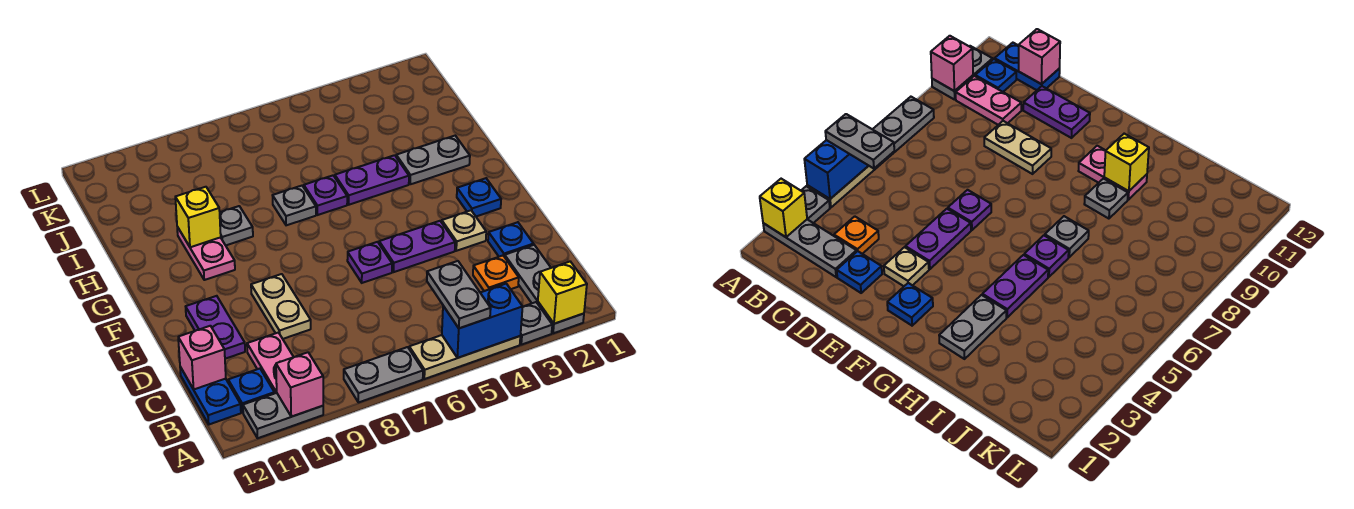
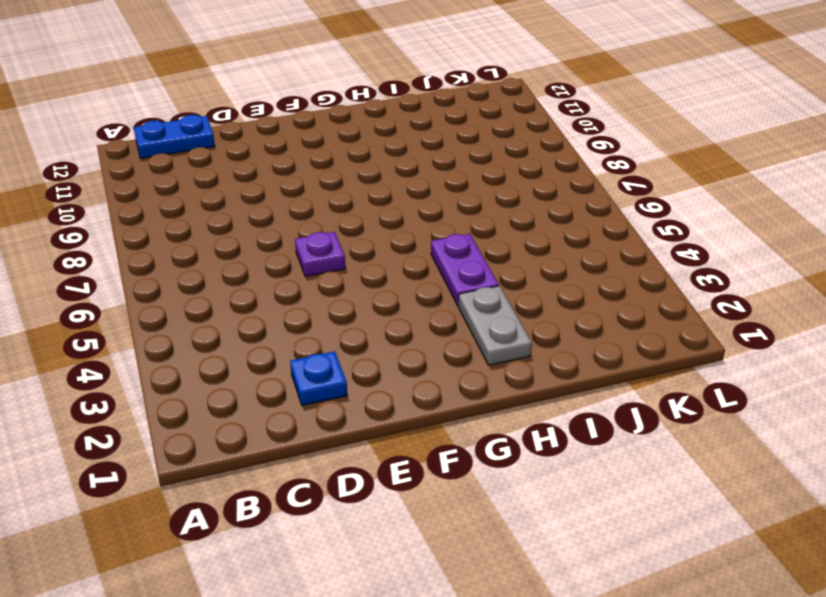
none -> grey 1x3 plate [505,245,584,333]
none -> grey 1x1 plate [520,302,552,345]
none -> tan 1x3 plate [409,335,520,379]

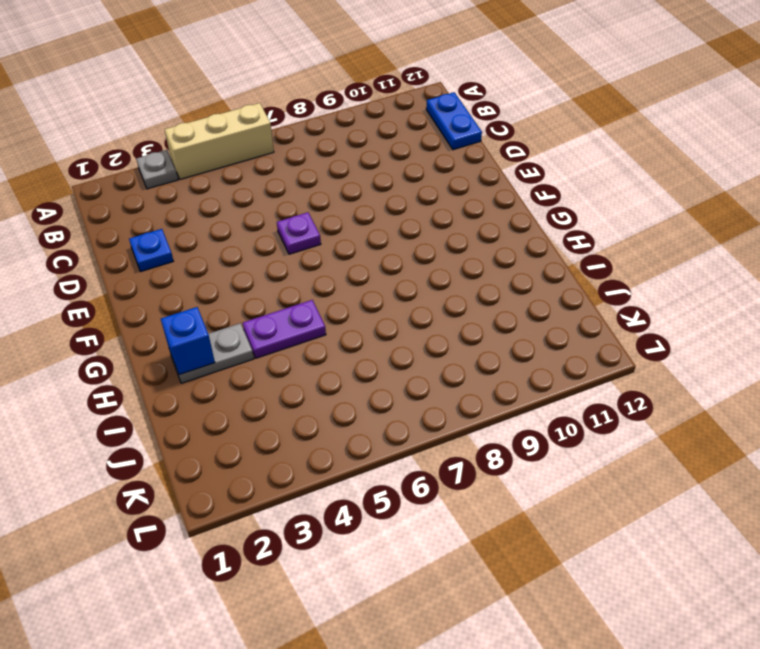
tan 1x3 brick [164,103,274,179] -> tan 1x3 plate [409,335,520,379]
blue 1x1 brick [161,307,215,375] -> none
none -> grey 1x3 plate [505,245,584,333]
none -> grey 1x2 plate [344,347,423,402]
none -> grey 1x2 plate [243,393,323,438]

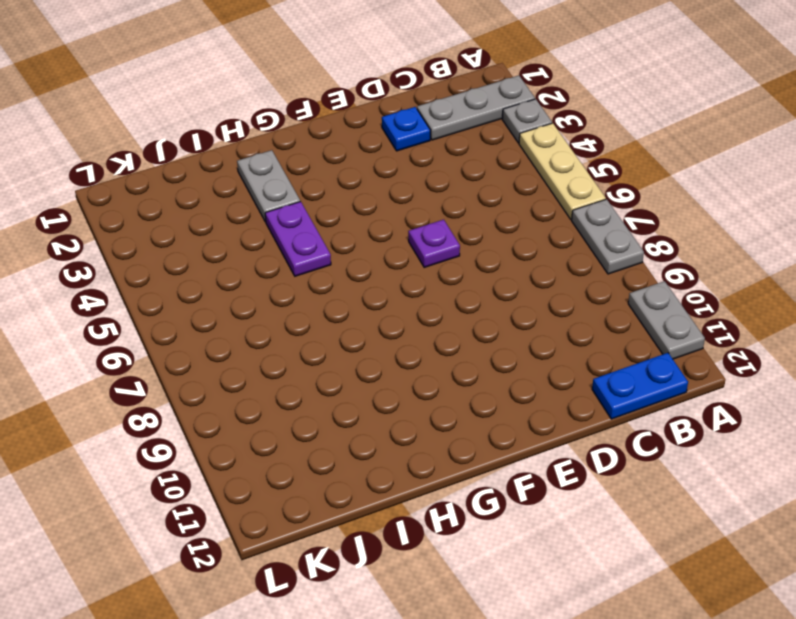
none -> pink 1x2 plate [247,333,293,393]
none -> blue 1x1 plate [228,369,274,412]
none -> orange 1x1 plate [473,256,519,291]

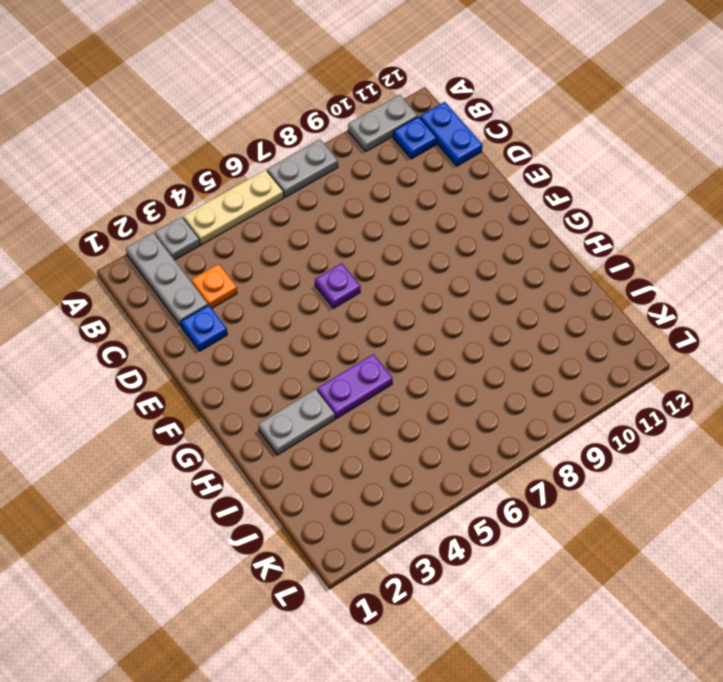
none -> pink 1x2 plate [247,333,293,393]
none -> tan 1x2 plate [251,274,311,339]
none -> purple 1x2 plate [186,296,245,359]

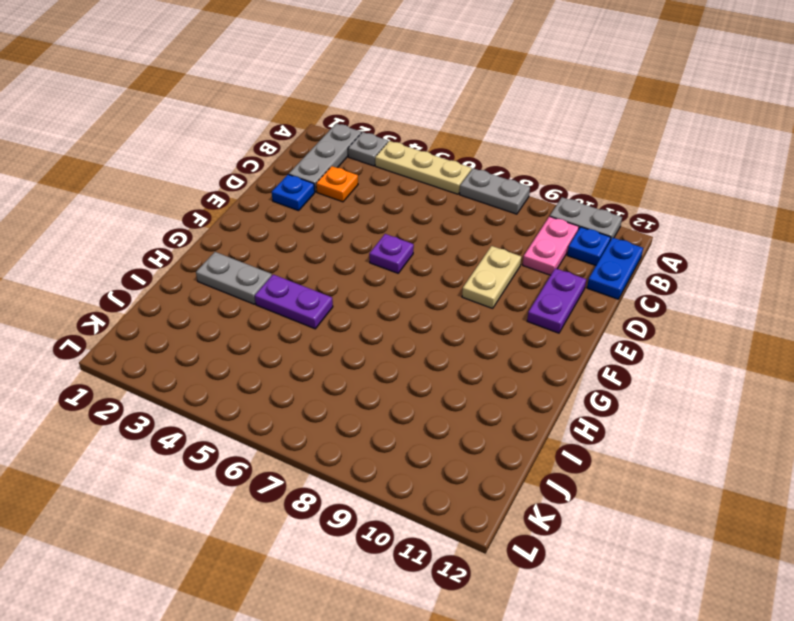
none -> tan 1x1 plate [442,210,486,251]
none -> purple 1x2 plate [379,221,455,272]
none -> blue 1x1 plate [457,178,501,216]

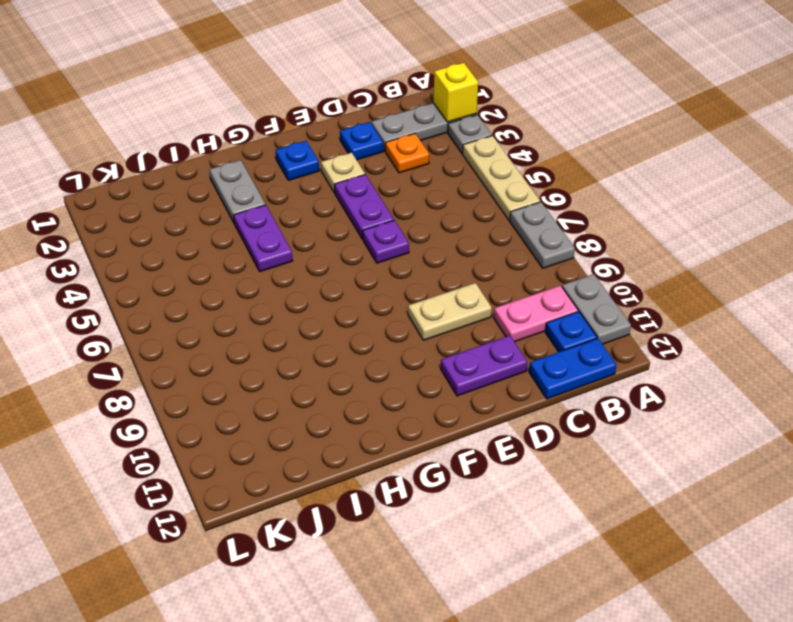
none -> pink 1x2 plate [177,227,235,280]
none -> purple 1x1 plate [304,176,347,215]
none -> grey 1x1 plate [273,186,316,225]

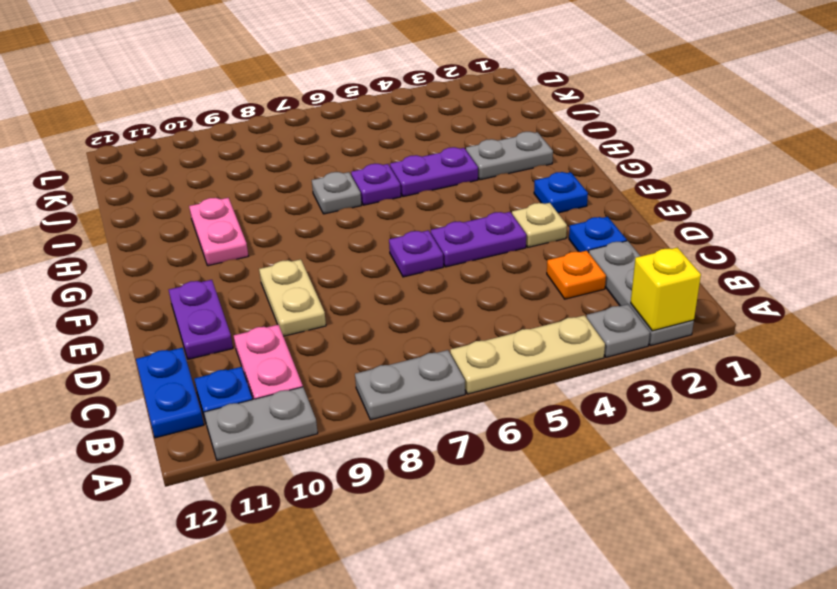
none -> grey 1x1 plate [220,206,253,245]
none -> blue 1x2 brick [442,284,523,358]
none -> pink 1x1 brick [276,352,323,417]

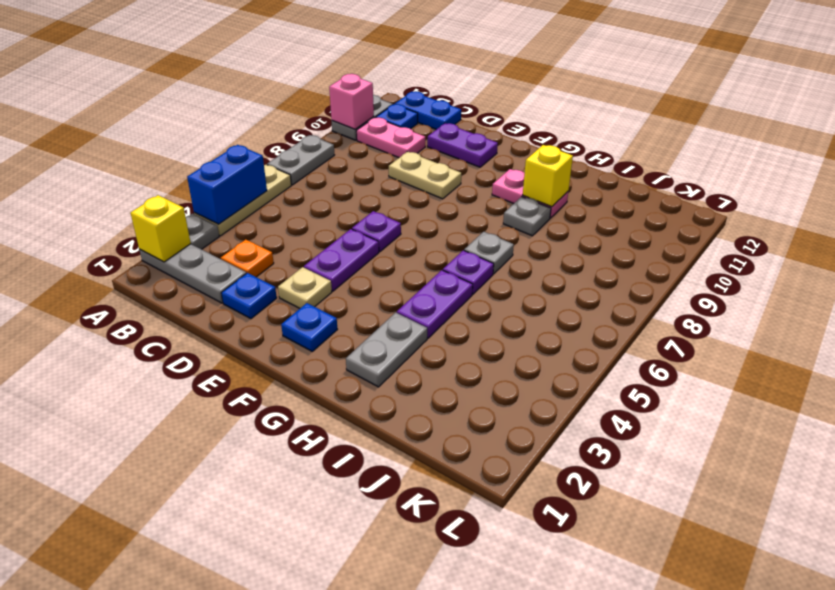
none -> pink 1x1 brick [178,326,226,389]
none -> grey 1x2 plate [427,261,491,328]

